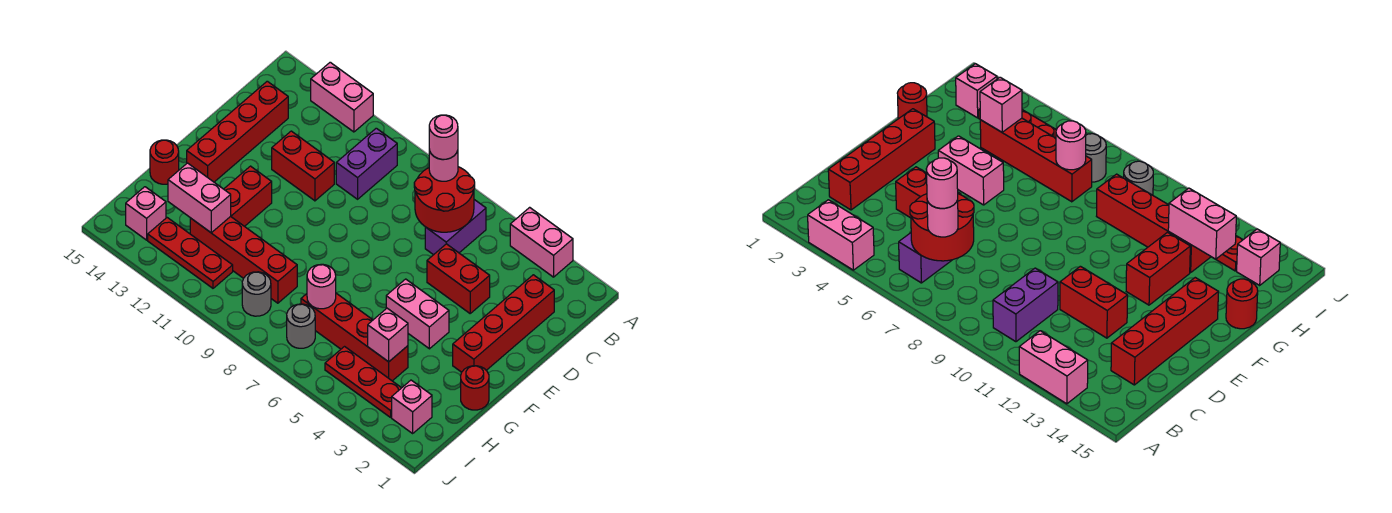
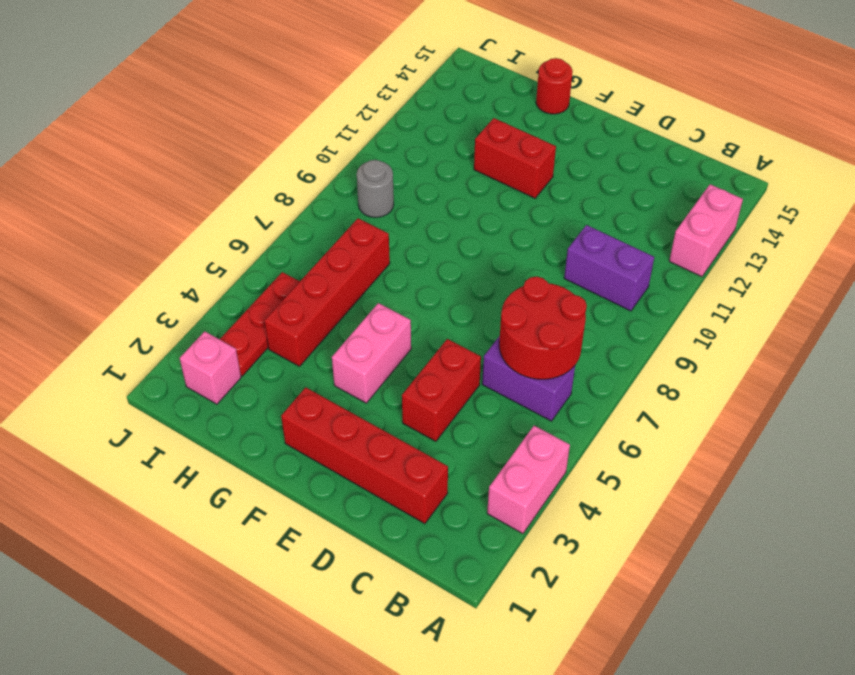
none -> red 1x4 brick [187,81,288,182]
none -> red 1x2 brick [272,131,334,201]
none -> red 1x1 round brick [461,366,489,410]

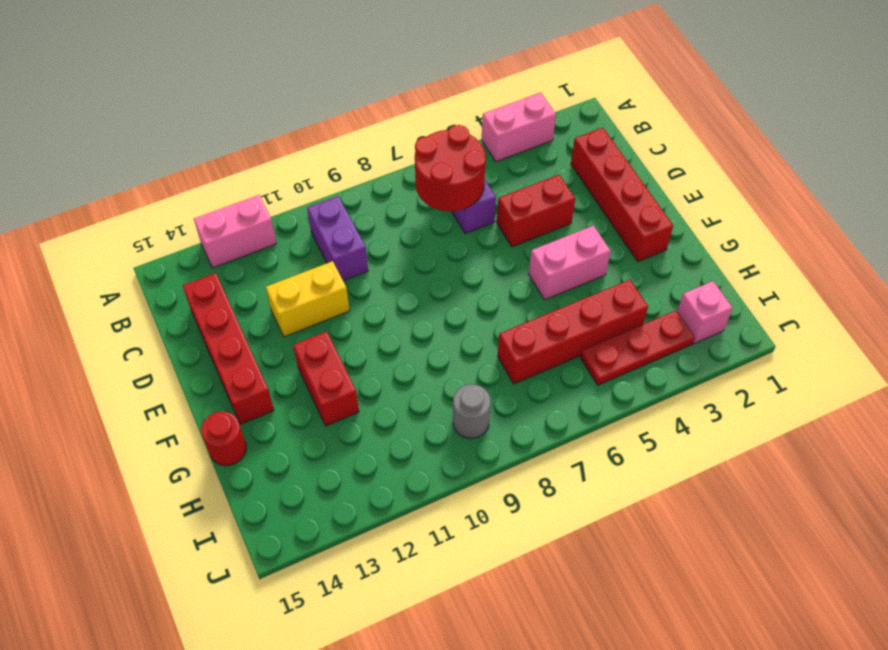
yellow 1x2 brick [266,261,349,337] -> red 1x2 brick [272,131,334,201]
none -> red 1x1 round brick [461,366,489,410]
none -> red 1x4 brick [190,216,297,303]
none -> grey 1x1 round brick [287,304,315,348]

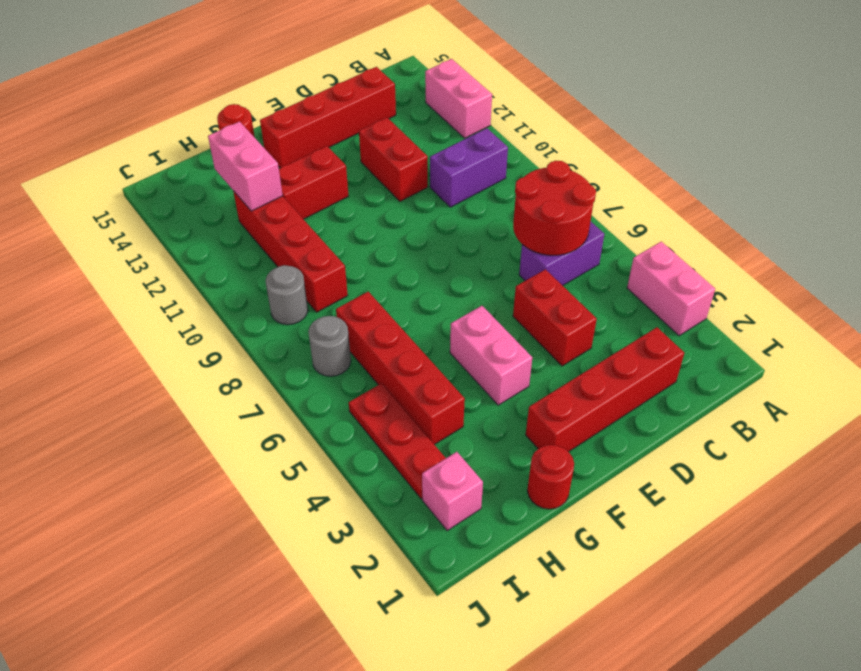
none -> red 1x3 plate [148,218,233,288]
none -> pink 1x1 brick [126,187,166,240]
none -> pink 1x1 brick [368,308,408,362]

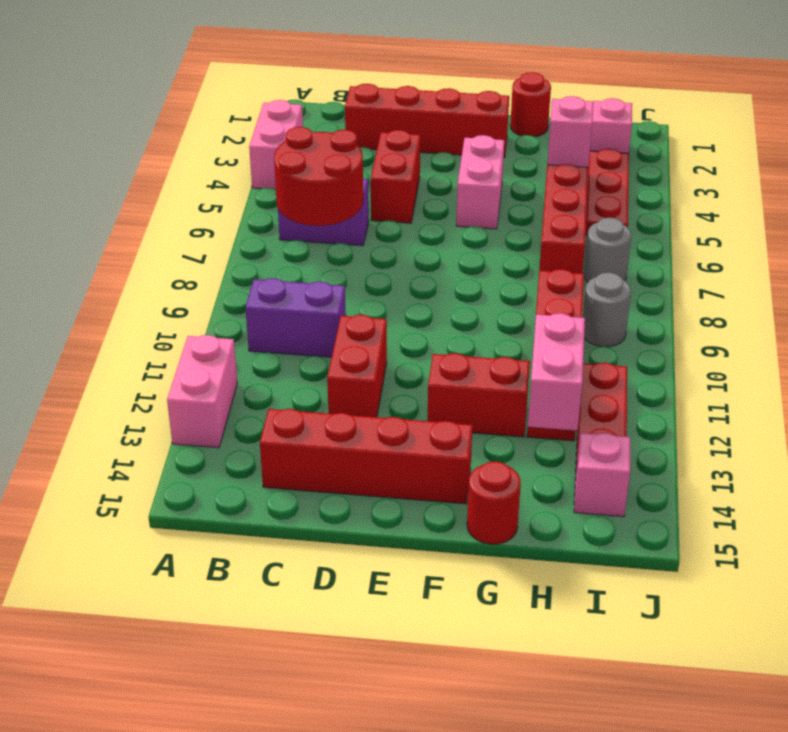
none -> pink 1x1 round brick [307,264,336,309]
none -> pink 1x1 round brick [429,149,458,181]
none -> pink 1x1 round brick [429,115,458,159]

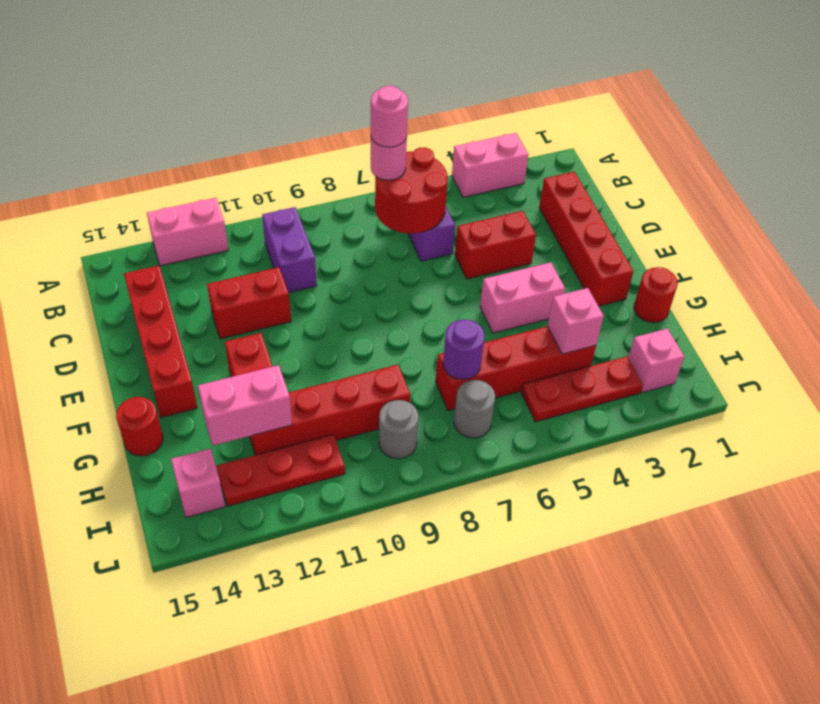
purple 1x1 round brick [443,320,485,379] -> pink 1x1 round brick [307,264,336,309]

